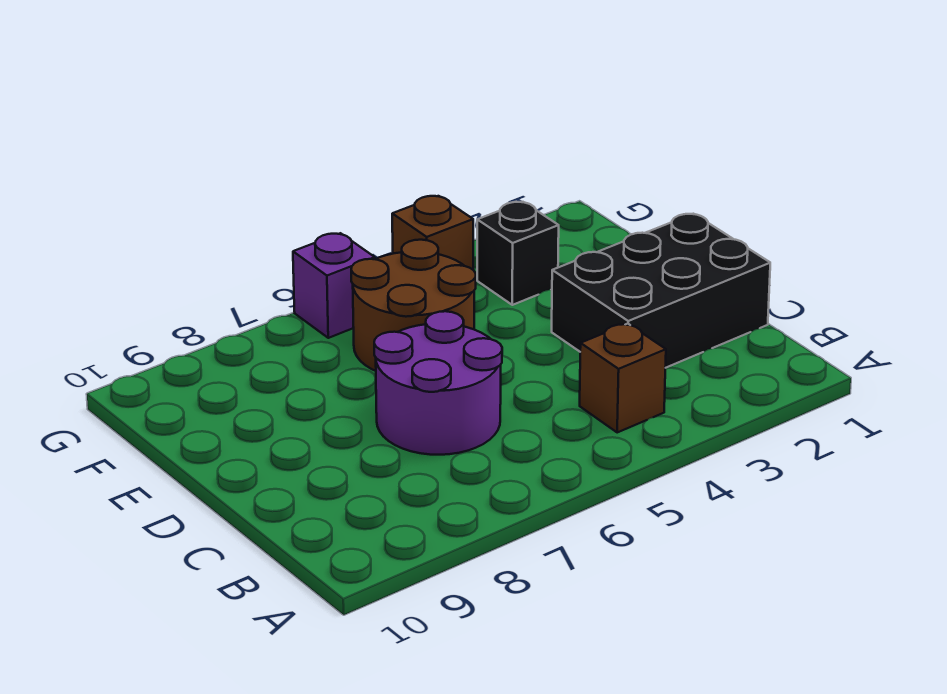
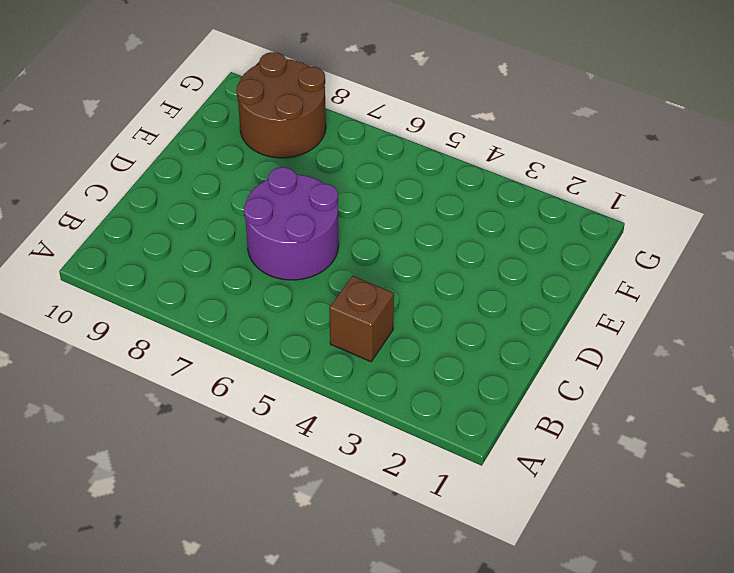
brown 2x2 round brick [236,52,326,158] -> brown 2x2 round brick moved to [351,240,476,371]
none -> black 2x3 brick [552,214,770,368]
none -> black 1x1 brick [477,202,559,305]

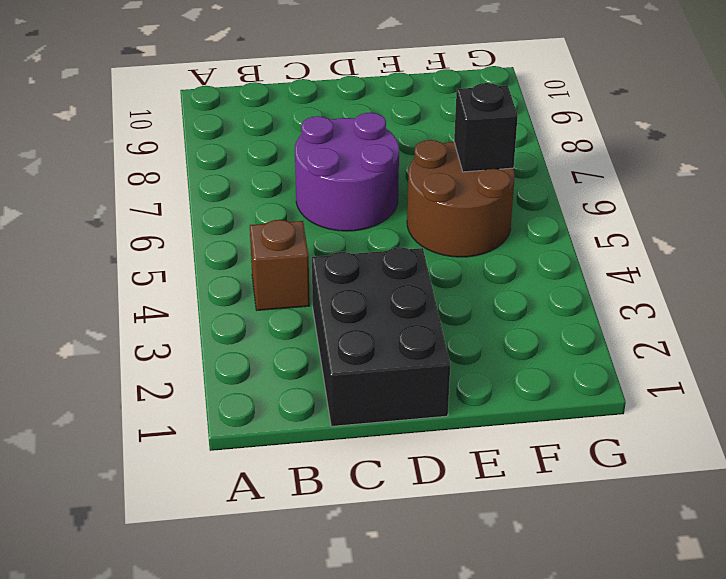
black 1x1 brick [454,83,518,172] -> black 1x1 brick moved to [477,202,559,305]
none -> brown 1x1 brick [392,196,473,270]
none -> purple 1x1 brick [293,233,375,338]

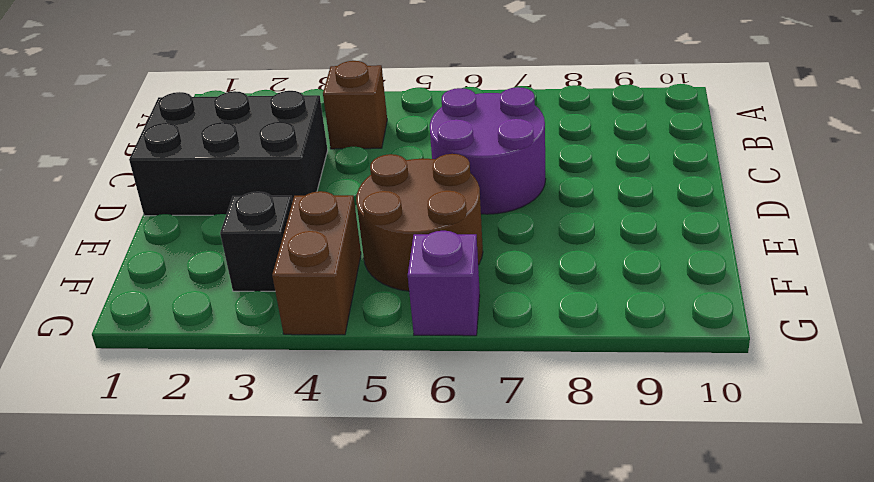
brown 1x2 brick [272,191,361,335] -> brown 1x1 brick [392,196,473,270]

